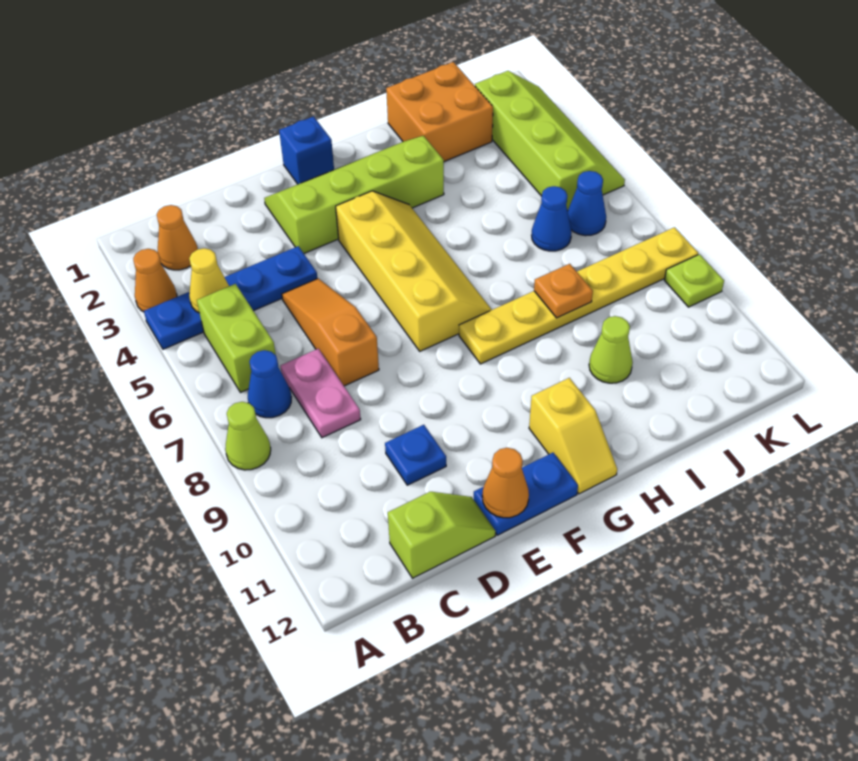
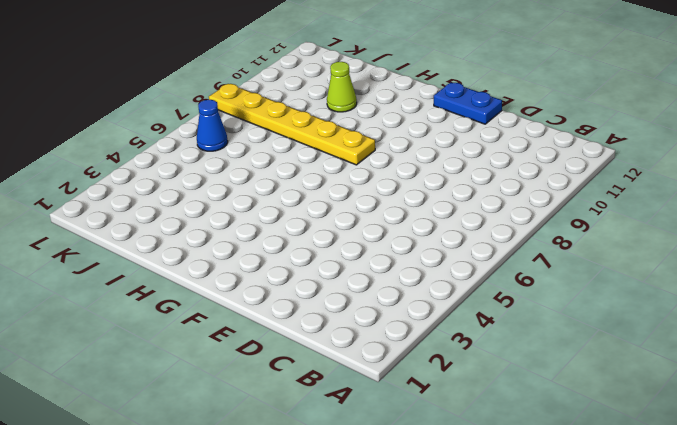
none -> orange 1x1 cone [133,249,177,312]
none -> blue 1x4 plate [144,246,317,349]
none -> lime 1x1 cone [225,402,271,470]

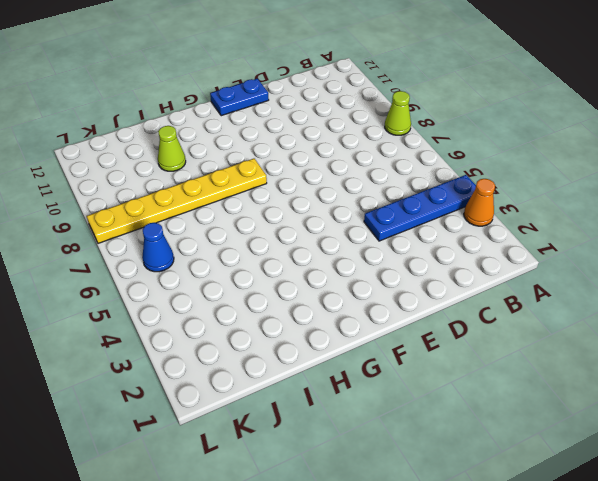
none -> orange 1x1 cone [157,205,198,270]
none -> lime 1x2 brick [197,284,276,393]
none -> blue 1x1 cone [248,350,291,418]

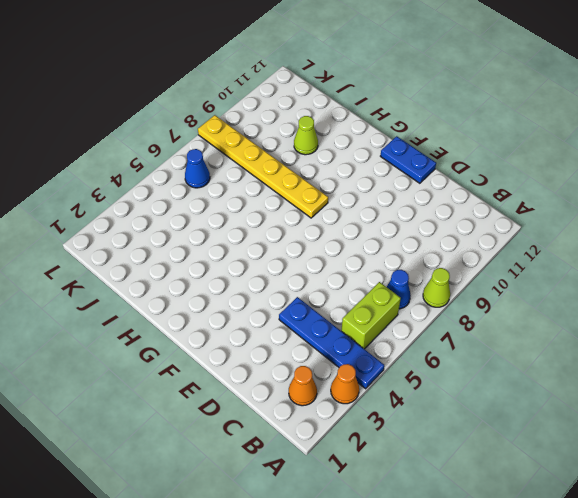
none -> pink 1x2 plate [280,349,361,438]
none -> lime 1x2 slope [388,492,496,578]
none -> orange 1x3 slope [282,278,379,386]

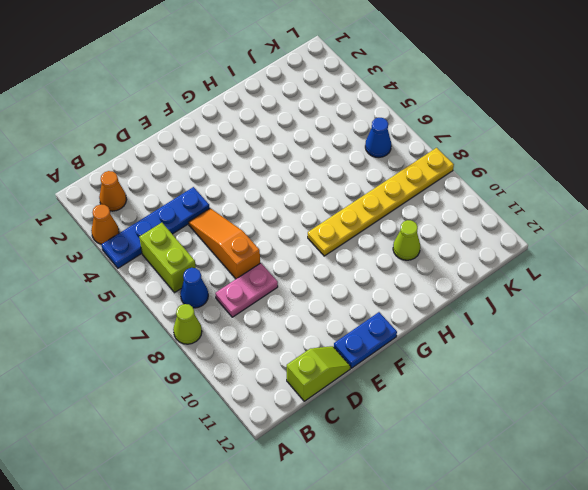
pink 1x2 plate [215,263,278,317] -> pink 1x2 plate turned to [280,349,361,438]
none -> blue 1x1 plate [385,425,446,485]
none -> lime 2x4 slope [264,136,444,253]
none -> blue 1x1 brick [279,117,334,184]

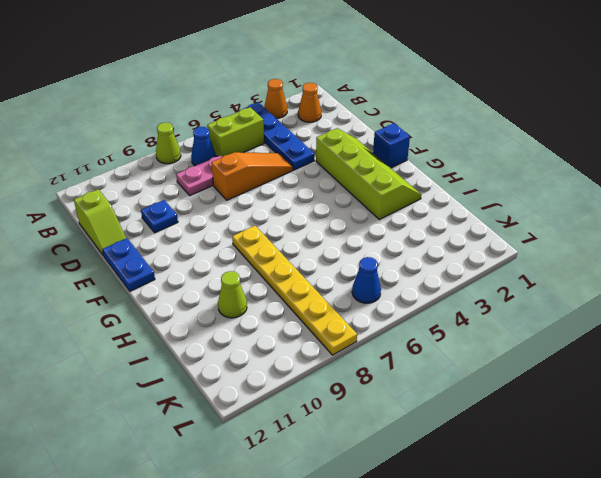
none -> yellow 2x4 slope [336,191,492,351]
none -> yellow 1x2 slope [529,378,617,494]
none -> orange 2x2 brick [386,62,493,162]

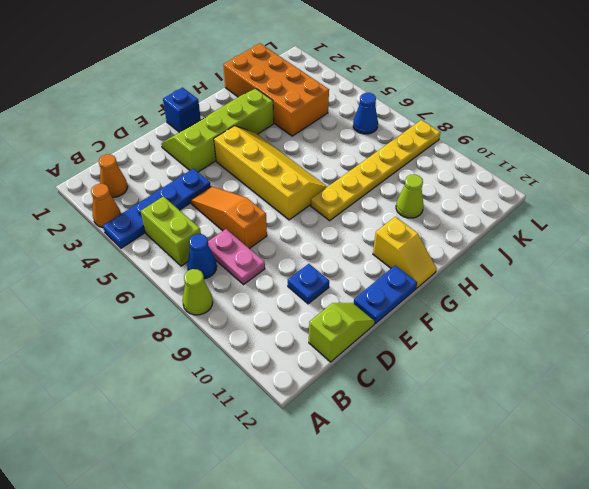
orange 2x4 brick [223,44,329,136] -> orange 2x2 brick [386,62,493,162]
none -> blue 1x1 cone [532,186,572,251]
none -> lime 2x4 slope [475,71,625,211]
none -> lime 1x1 plate [664,254,724,307]

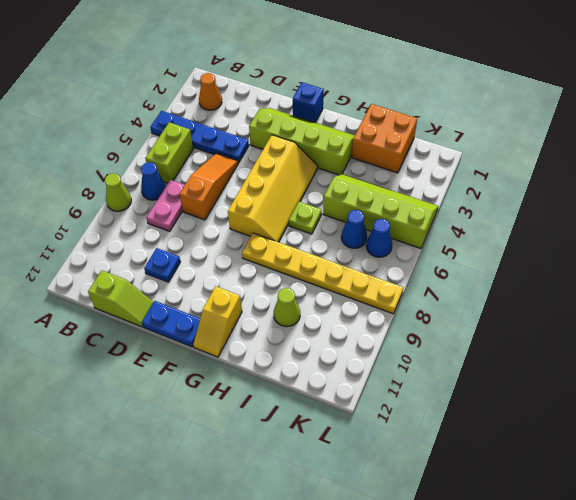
lime 1x1 plate [289,202,322,234] -> lime 1x1 plate moved to [664,254,724,307]
lime 2x4 slope [323,174,438,249] -> lime 2x4 slope turned to [475,71,625,211]
none -> orange 1x1 cone [133,249,177,312]
none -> yellow 1x1 cone [189,248,229,313]
none -> orange 1x1 cone [482,448,529,518]

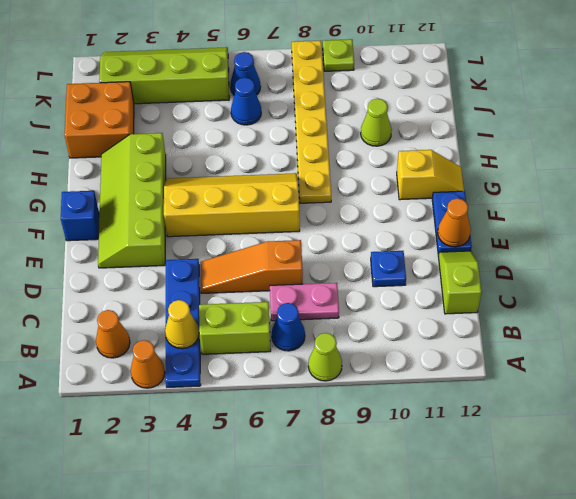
none -> orange 1x1 plate [534,264,593,318]

